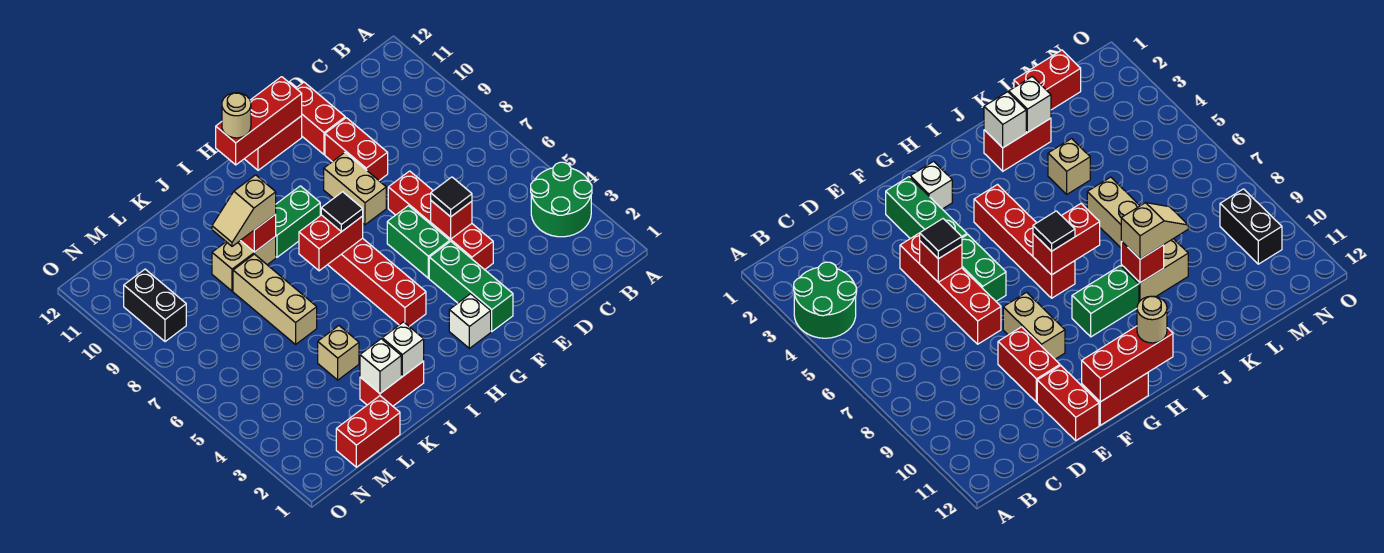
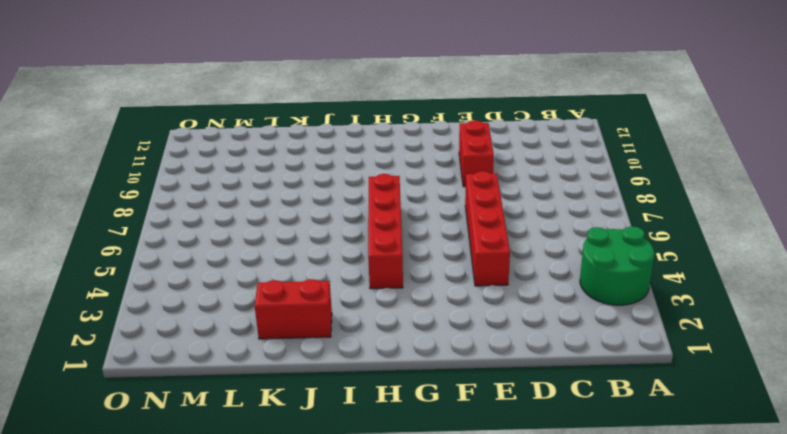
none -> red 1x2 brick [296,82,345,154]
none -> green 1x3 brick [429,241,513,331]
none -> green 1x2 brick [387,206,450,278]

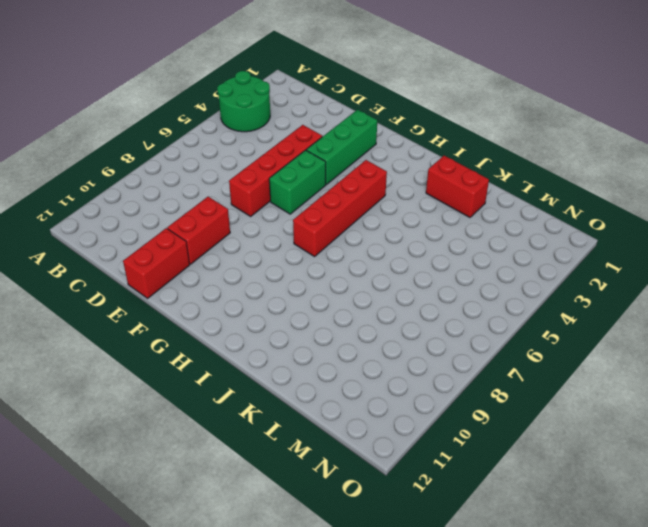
none -> tan 1x2 brick [324,153,386,225]
none -> red 1x2 brick [245,116,302,170]
none -> white 1x1 brick [449,294,491,348]

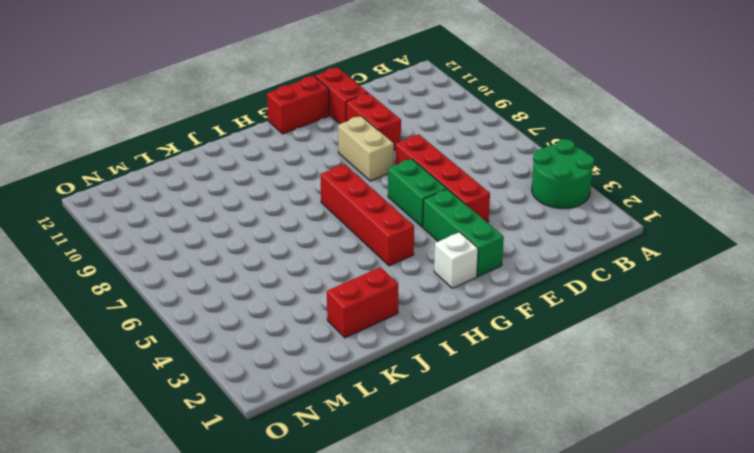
none -> green 1x2 brick [275,186,320,257]
none -> tan 1x2 brick [212,237,276,291]
none -> tan 1x1 brick [318,326,359,380]

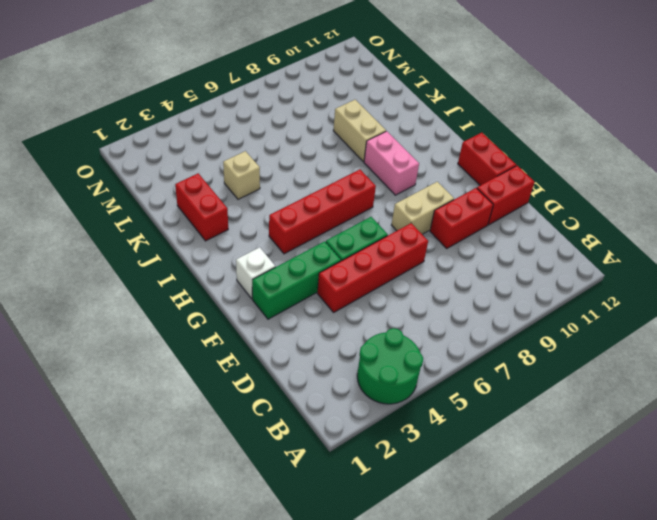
pink 1x2 brick [364,131,419,195] -> green 1x2 brick [275,186,320,257]
none -> tan 1x3 brick [233,254,317,344]
none -> red 1x2 brick [336,396,400,467]
none -> black 1x2 brick [124,269,186,342]

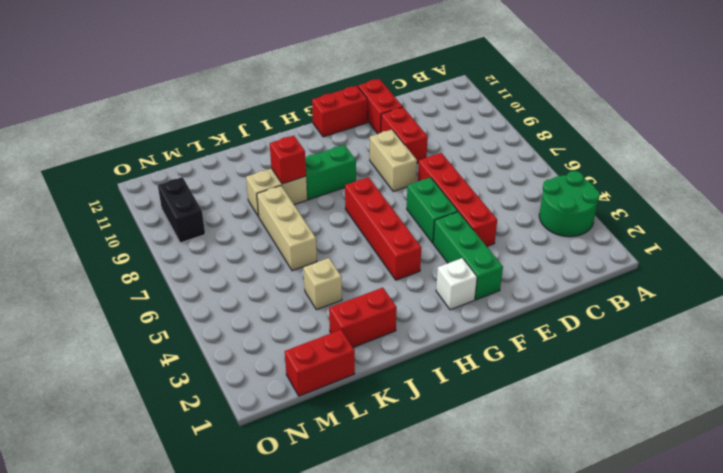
none -> red 1x1 brick [431,201,472,239]
none -> red 1x3 brick [216,77,302,165]
none -> red 1x2 brick [299,215,363,271]

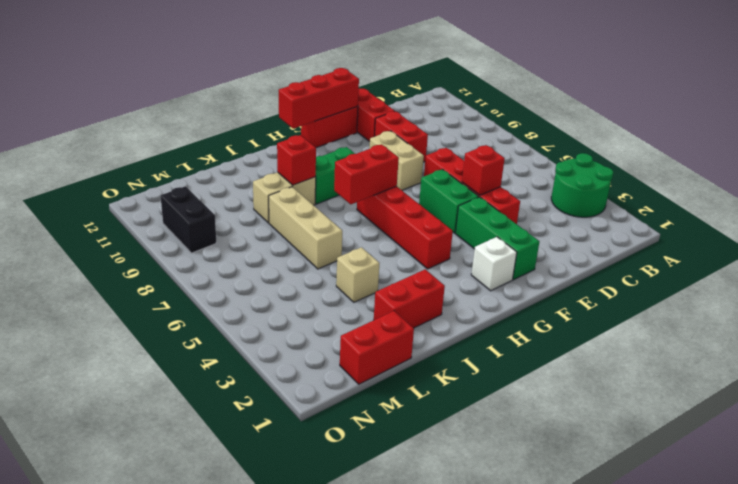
none -> white 1x1 brick [382,322,424,377]
none -> white 1x1 brick [360,339,401,393]
none -> black 1x1 tile [431,177,472,217]

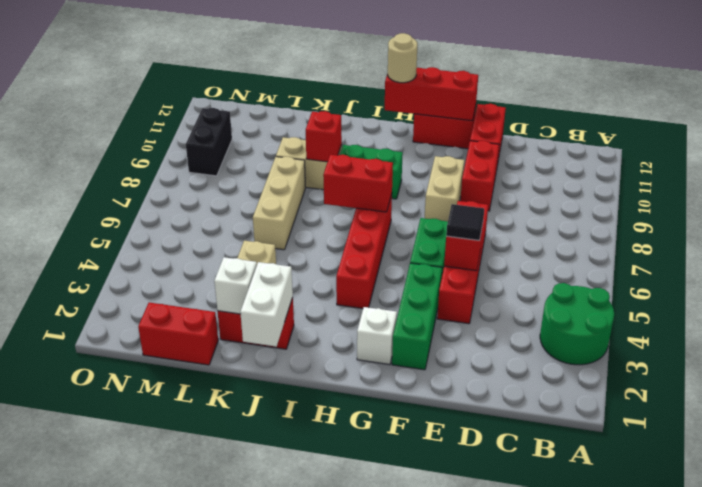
white 1x2 brick [240,262,293,347] -> white 1x1 brick [382,322,424,377]
none -> black 1x1 tile [321,192,363,232]
none -> tan 1x2 slope [212,175,276,246]

